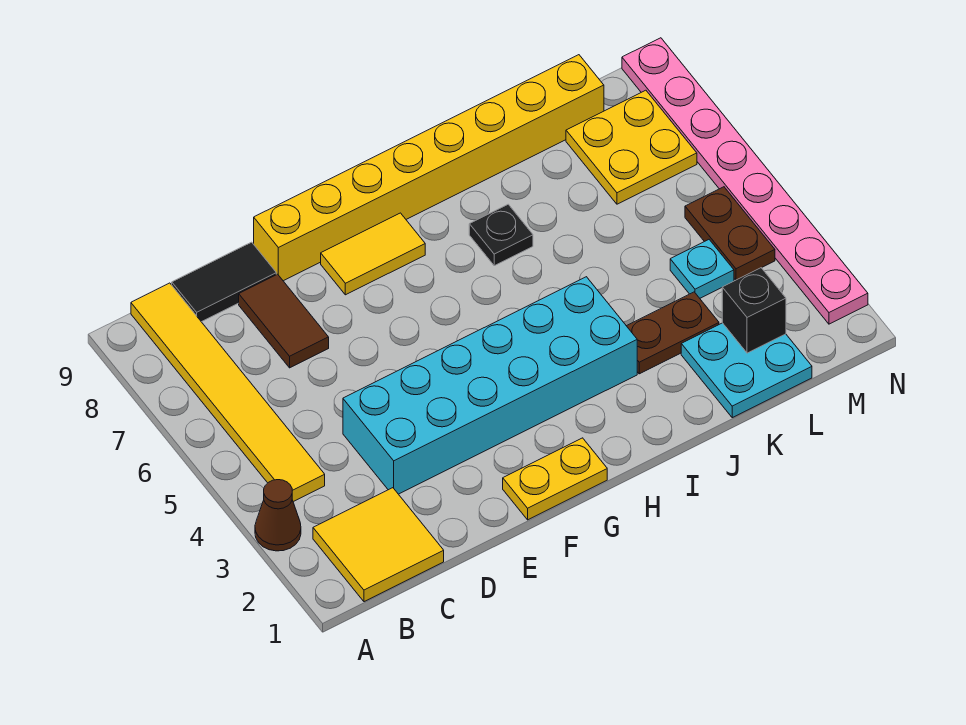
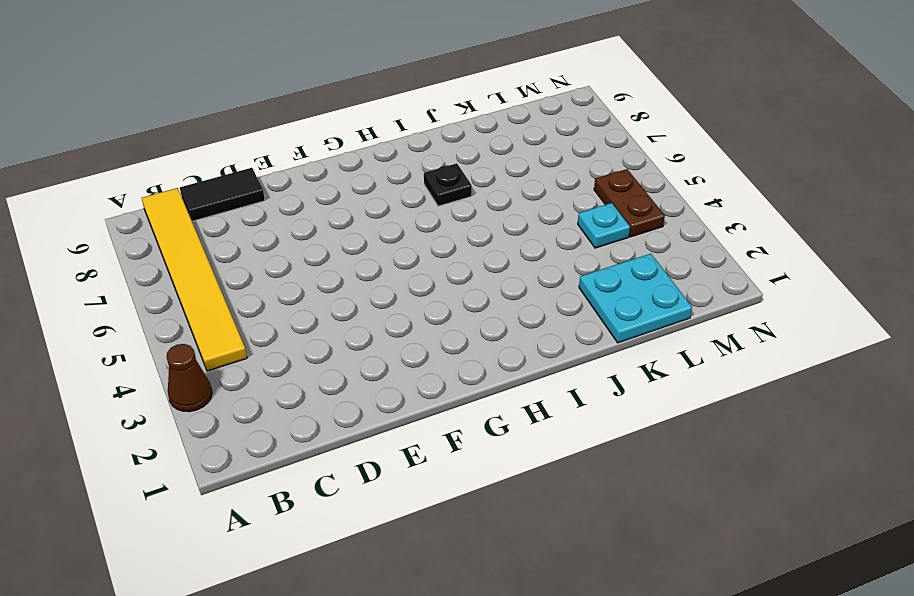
none -> yellow 2x2 tile [313,488,444,602]
none -> cyan 2x6 brick [343,277,637,494]
none -> brown 1x2 tile [239,274,329,368]

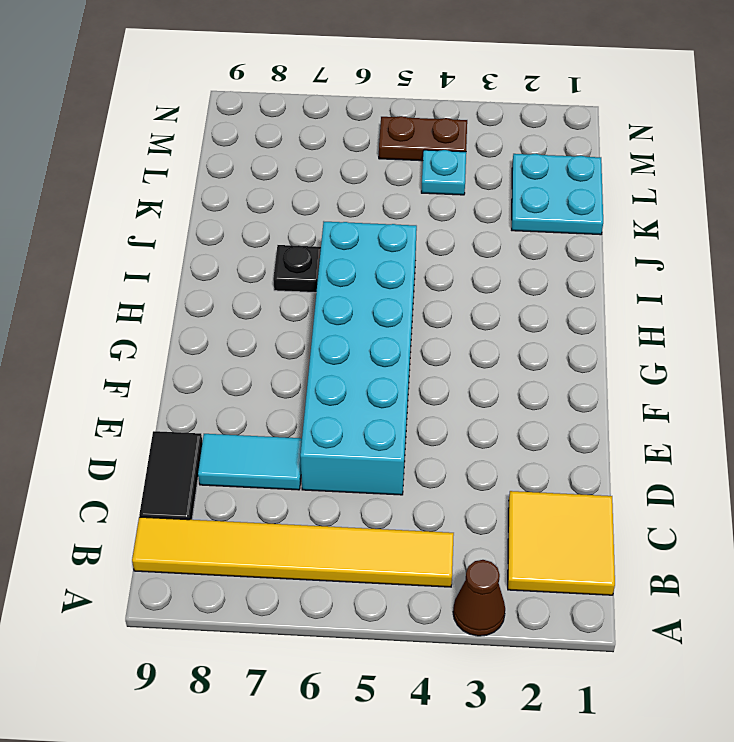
cyan 2x6 brick [300,222,417,495] -> cyan 2x6 brick moved to [343,277,637,494]
cyan 1x2 tile [198,434,302,490] -> brown 1x2 tile [239,274,329,368]
none -> yellow 1x8 brick [254,55,604,281]
none -> yellow 1x2 plate [503,438,607,520]
none -> yellow 1x2 tile [321,213,425,295]

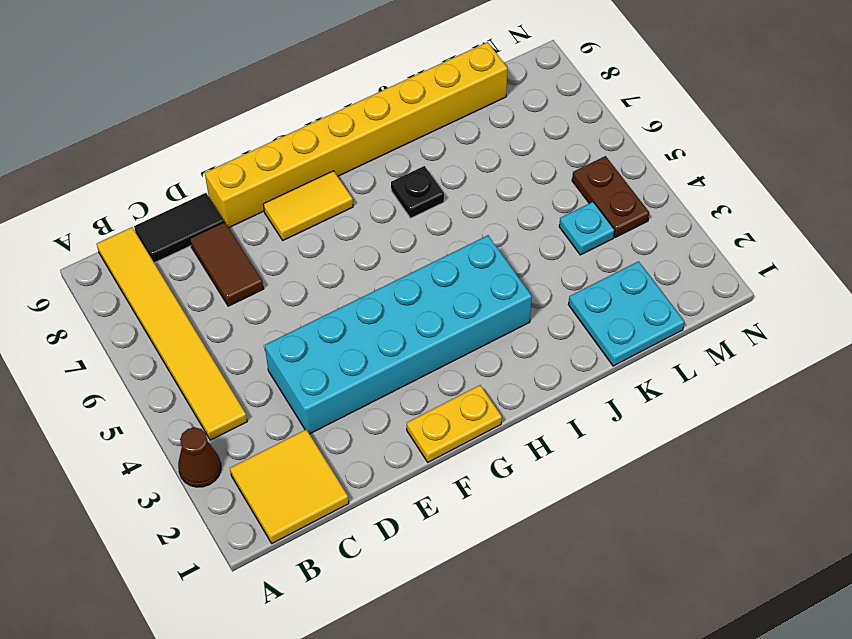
none -> brown 1x2 plate [627,292,719,374]
none -> yellow 2x2 plate [566,90,697,204]
none -> pink 1x8 plate [622,38,868,324]

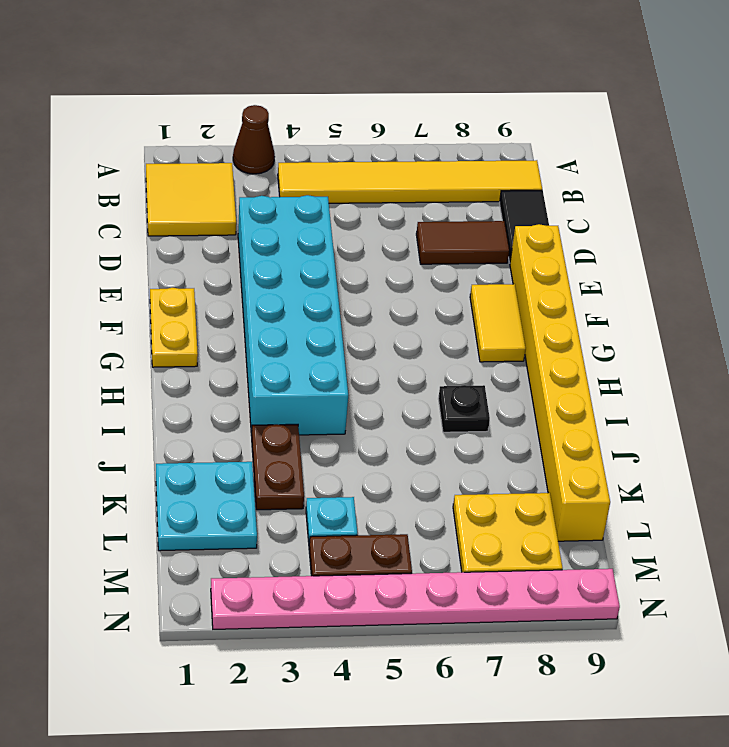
none -> black 1x1 brick [722,268,786,353]

